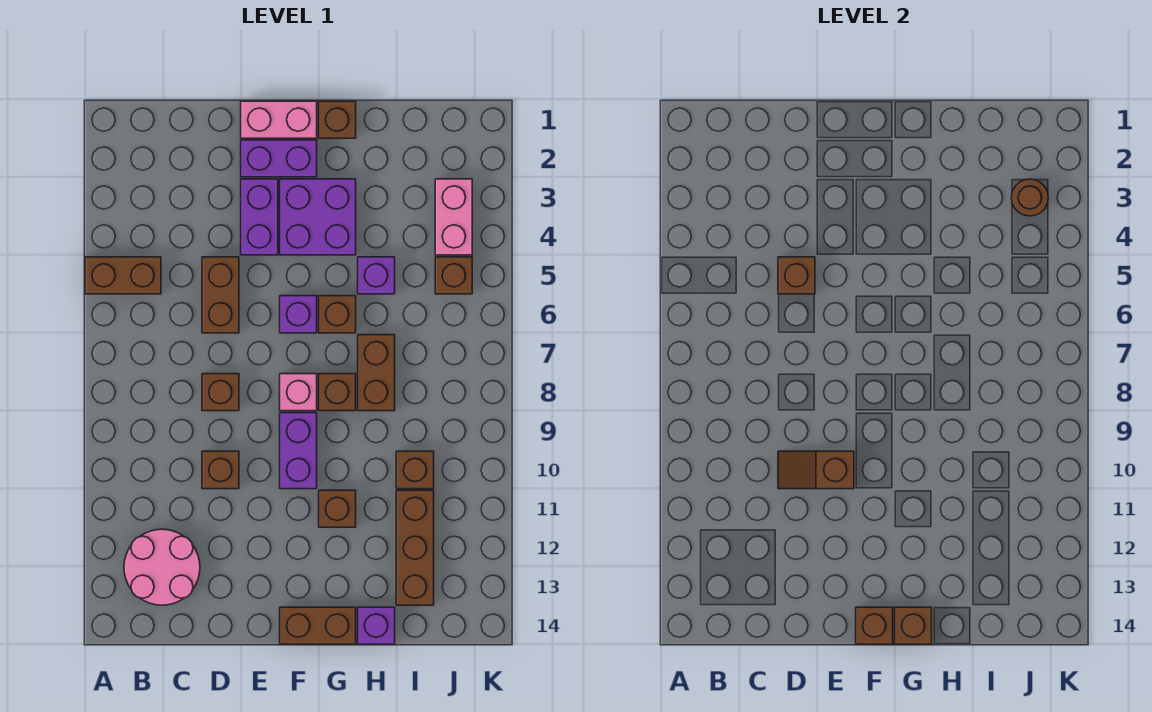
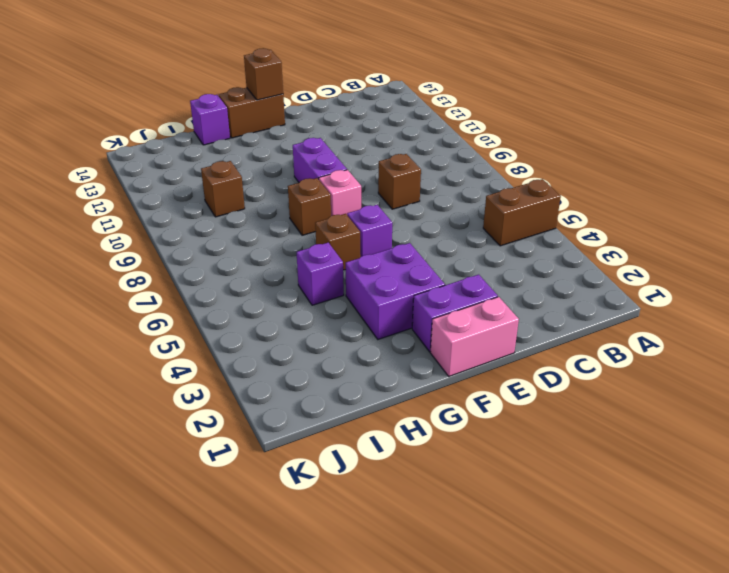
none -> pink 2x2 round brick [124,529,200,605]
none -> brown 1x2 brick [202,257,239,333]
none -> brown 1x1 brick [202,451,239,489]

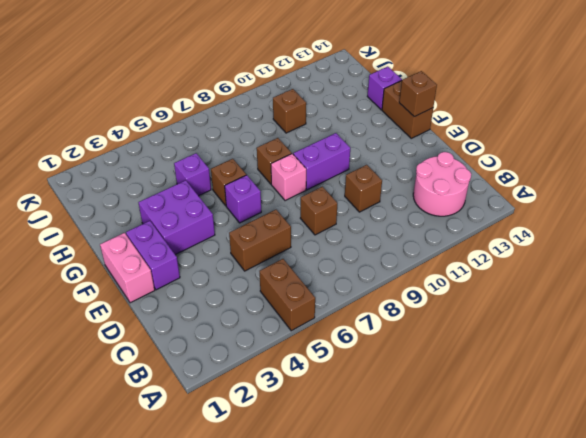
none -> purple 1x2 brick [241,179,278,255]
none -> brown 1x1 brick [319,101,356,138]
none -> brown 1x1 brick [319,490,356,527]

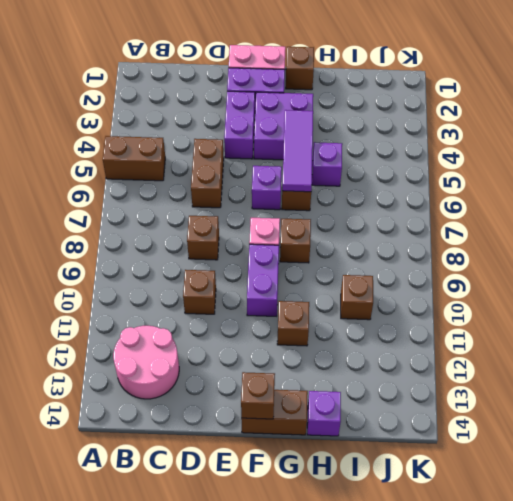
purple 1x3 tile [282,110,313,192] -> none
none -> brown 1x2 brick [358,335,395,411]
none -> brown 1x3 brick [396,490,434,605]
none -> pink 1x2 brick [435,179,472,255]

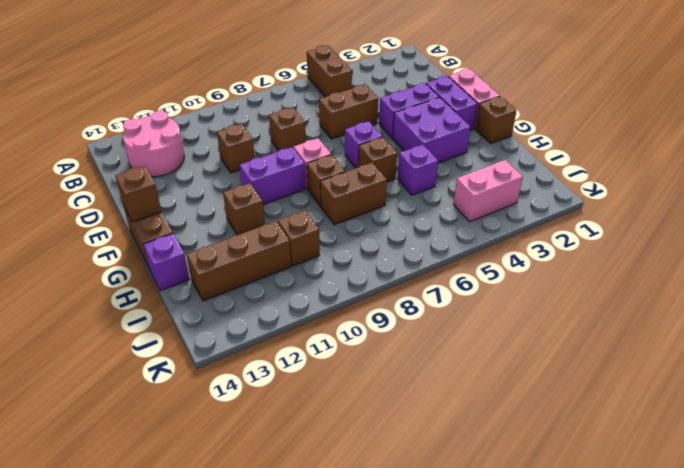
none -> brown 1x1 brick [435,257,472,294]
none -> brown 1x1 brick [778,257,815,294]
none -> brown 1x2 slope [778,451,854,489]

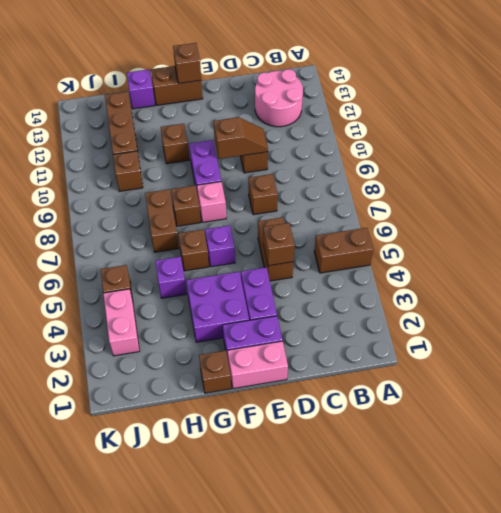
none -> brown 1x1 brick [895,607,932,644]
none -> brown 1x1 round brick [1011,179,1048,216]

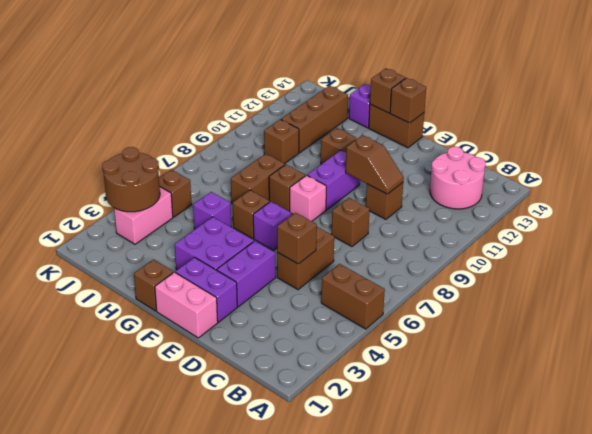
brown 2x2 round brick [102,147,160,212] -> brown 1x1 round brick [1011,179,1048,216]

